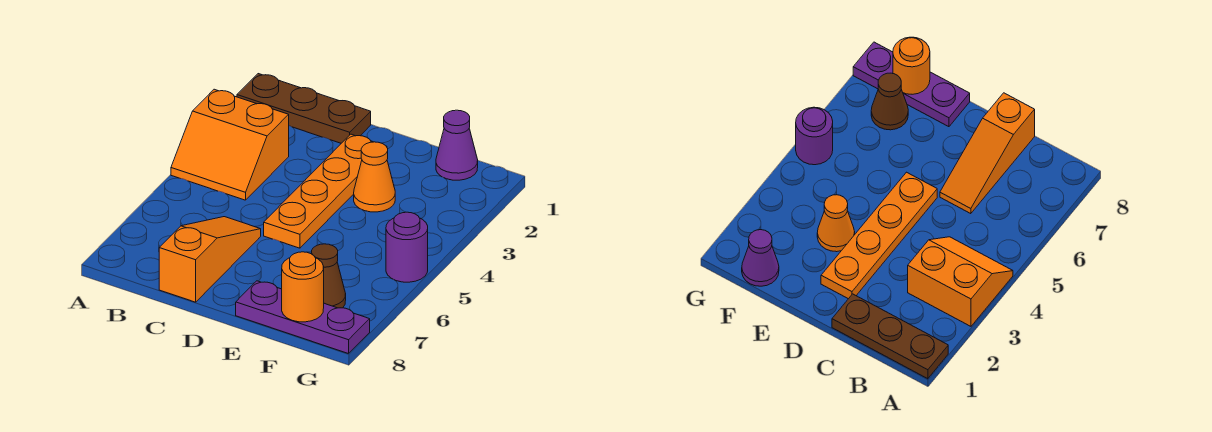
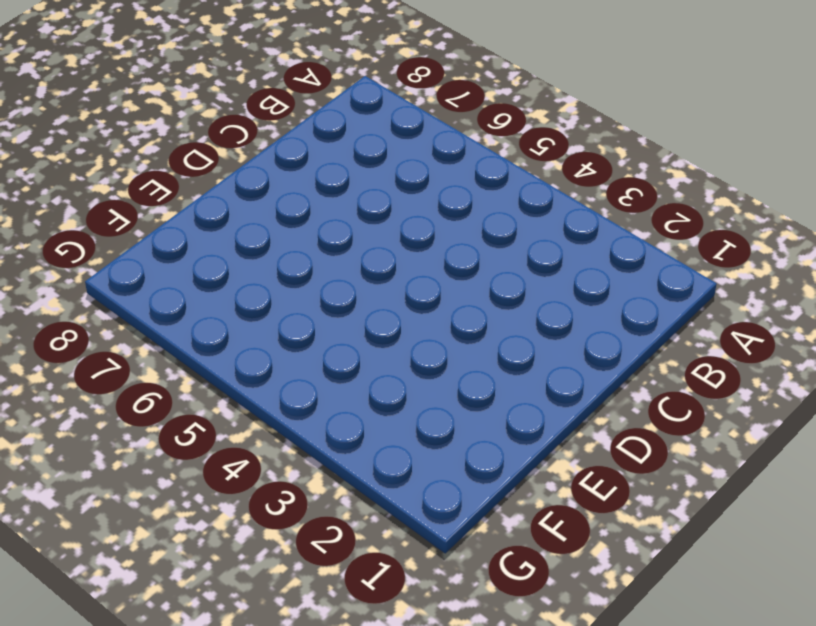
none -> brown 1x3 plate [237,74,371,143]
none -> orange 2x2 slope [171,89,289,200]

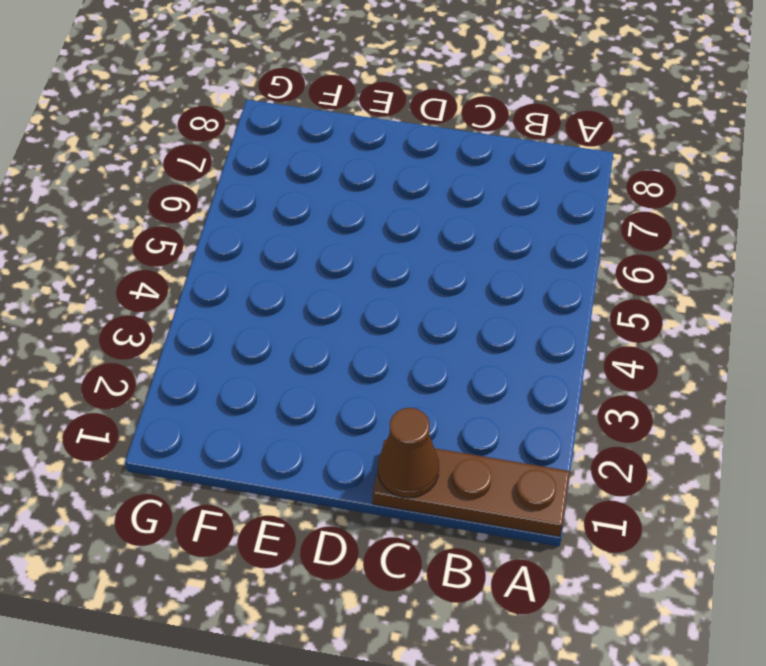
brown 1x1 cone [378,408,439,498] -> brown 1x1 cone moved to [312,244,346,308]
none -> orange 2x2 slope [171,89,289,200]
none -> orange 1x3 slope [159,217,261,302]

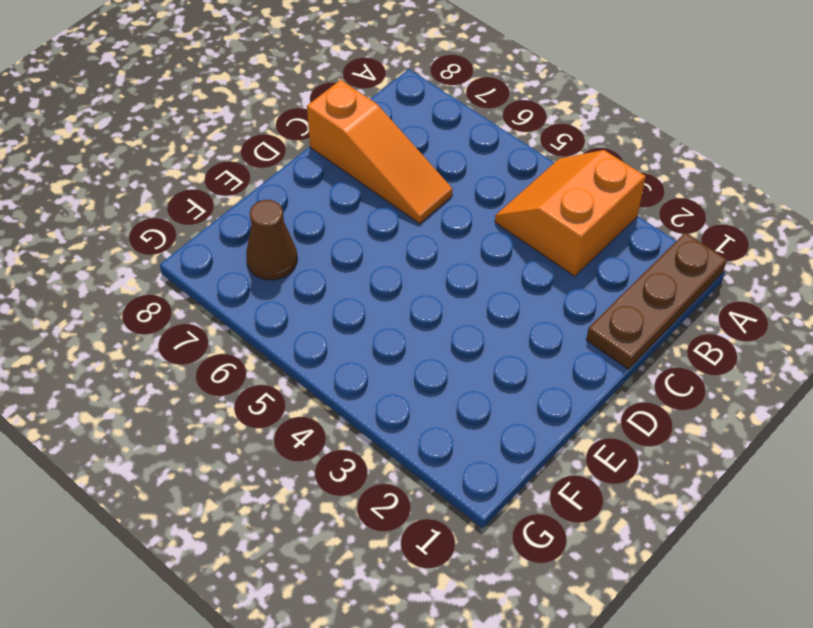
none -> orange 1x4 plate [264,134,387,248]
none -> orange 1x1 cone [354,142,395,212]

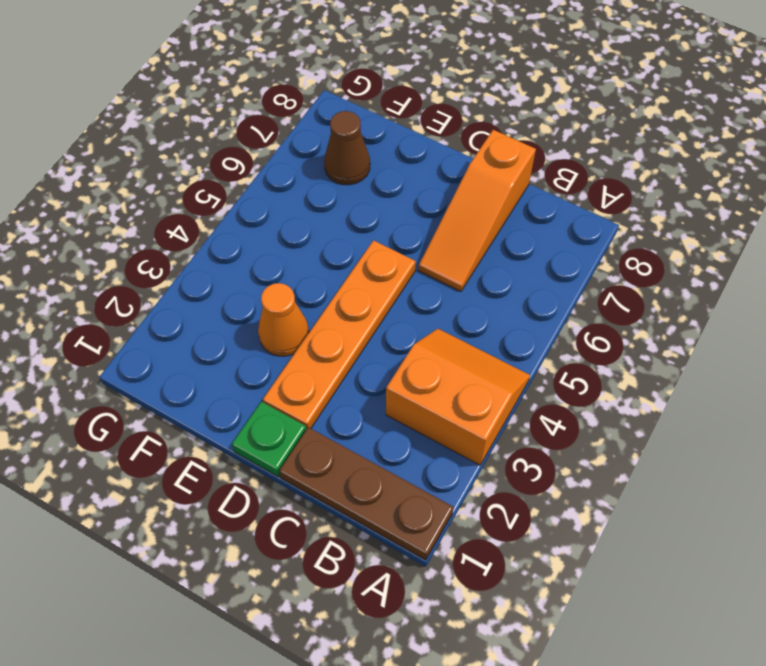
green 1x1 plate [232,402,306,477] -> none
none -> purple 1x3 plate [236,281,370,354]
none -> purple 1x1 cone [436,110,478,180]

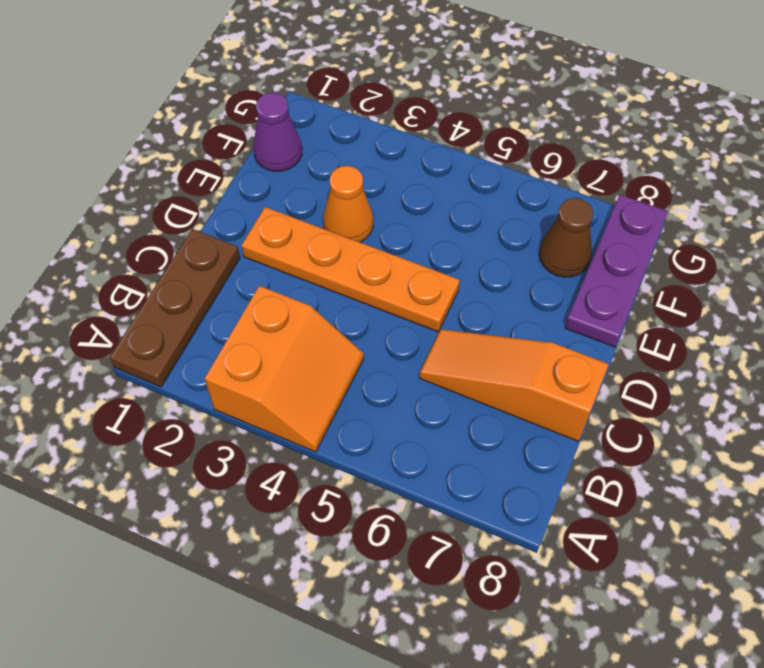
none -> purple 1x1 round brick [386,212,428,282]
none -> orange 1x1 round brick [282,252,324,322]

